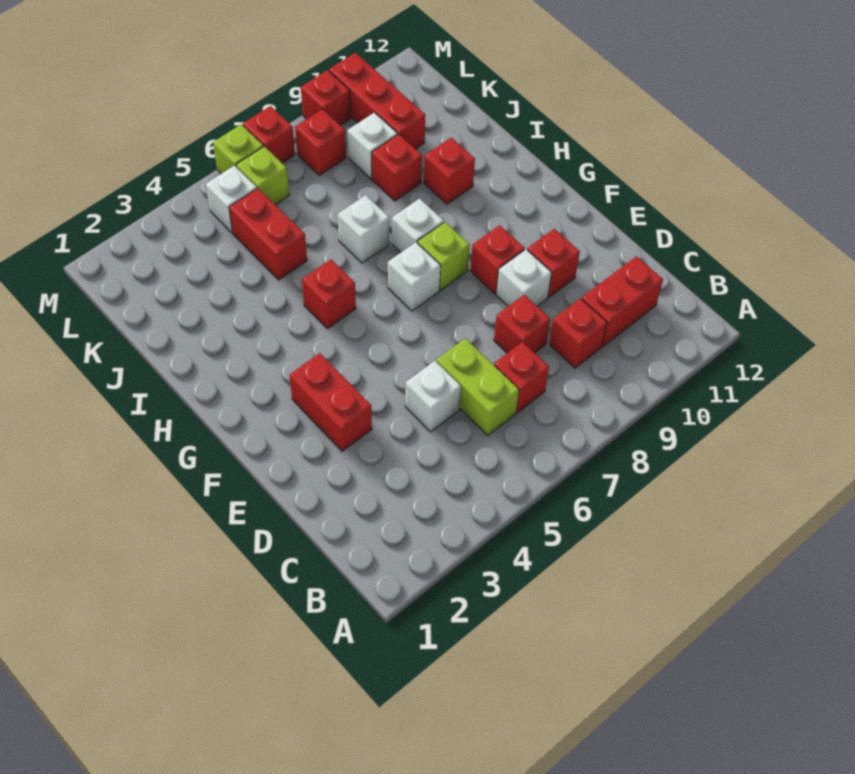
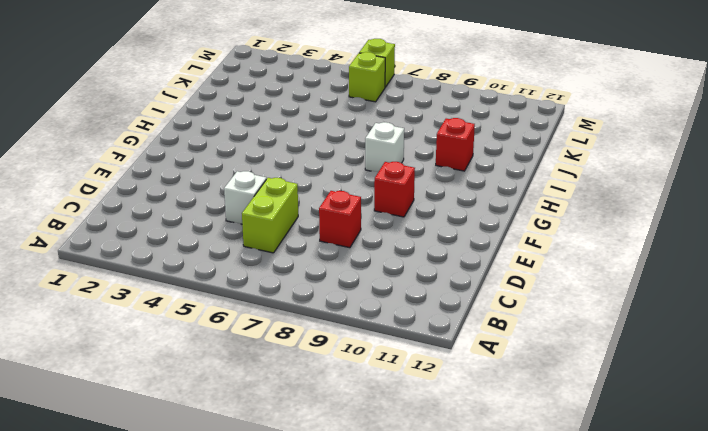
none -> red 1x1 brick [494,342,549,413]
none -> red 1x1 brick [549,298,607,368]
none -> red 1x2 brick [582,256,663,346]

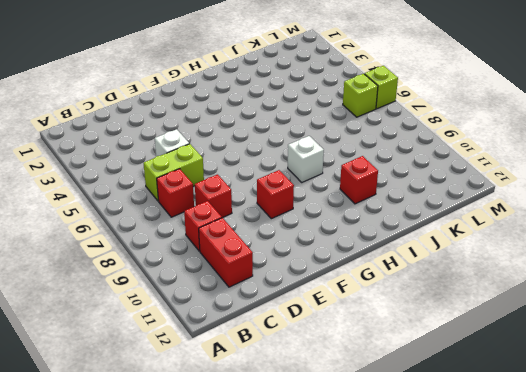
none -> red 1x2 brick [289,353,372,451]
none -> white 1x1 brick [496,249,552,306]
none -> red 1x1 brick [527,229,580,297]

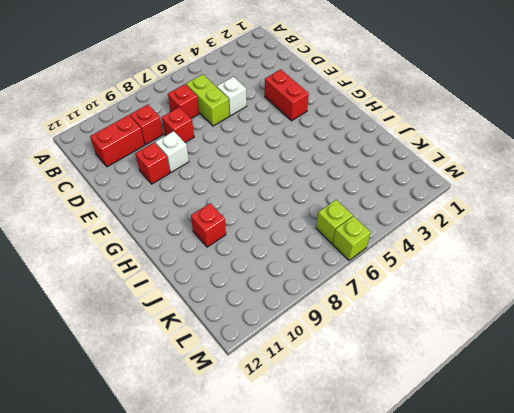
none -> red 1x1 brick [470,225,525,294]
none -> white 1x1 brick [388,242,441,311]
none -> lime 1x1 brick [417,222,470,290]

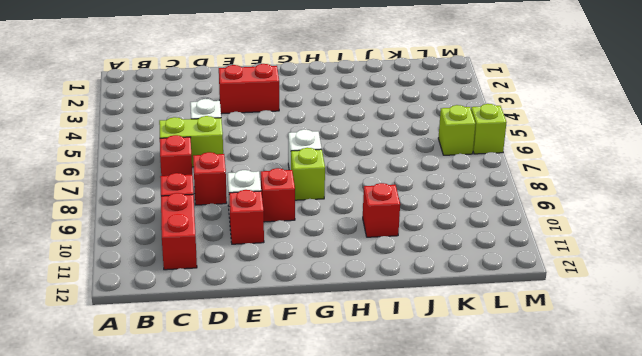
none -> red 1x1 brick [302,259,356,329]
none -> white 1x1 brick [392,199,444,253]
none -> white 1x1 brick [338,195,389,263]

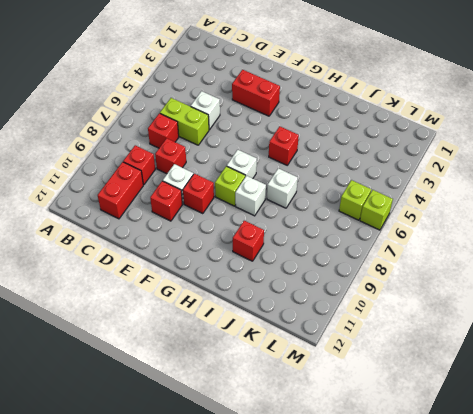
none -> red 1x2 brick [229,188,307,280]
none -> red 1x1 brick [372,134,422,201]
none -> white 1x1 brick [348,113,397,179]

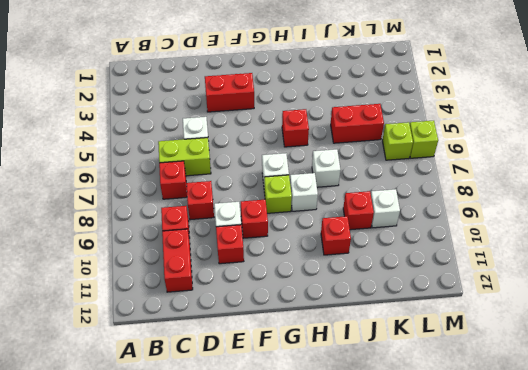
none -> red 1x3 brick [329,53,425,149]
none -> white 1x1 brick [206,166,257,233]
none -> red 1x1 brick [295,109,346,175]

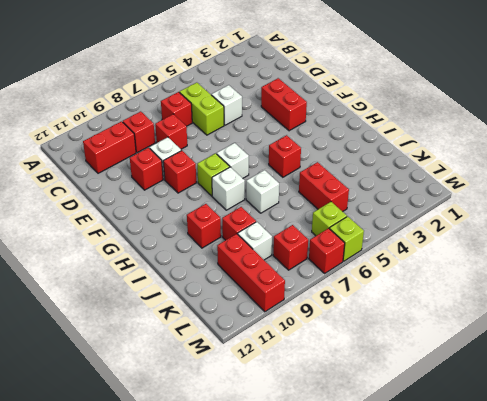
none -> white 1x1 brick [206,166,257,233]
none -> red 1x1 brick [301,70,351,125]

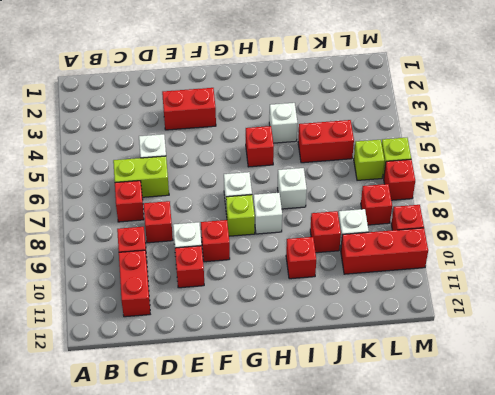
white 1x1 brick [269,103,298,143] -> white 1x1 brick moved to [206,166,257,233]

